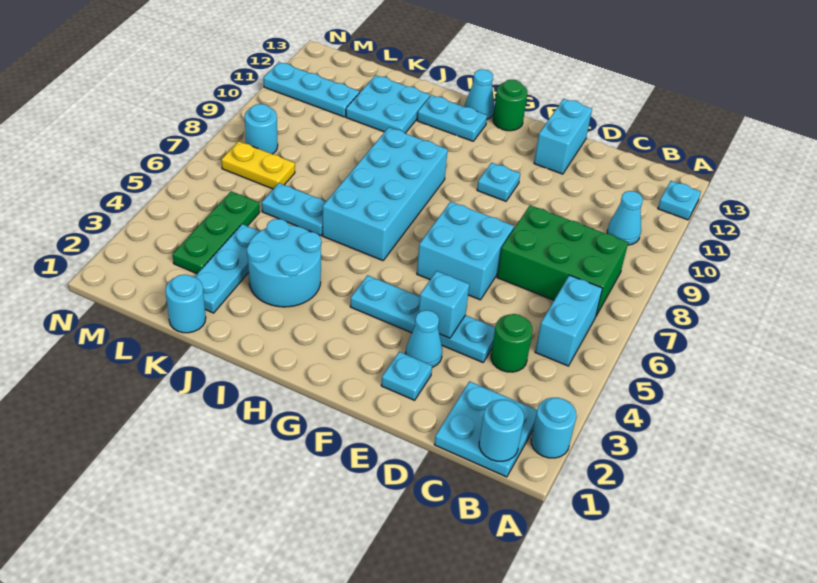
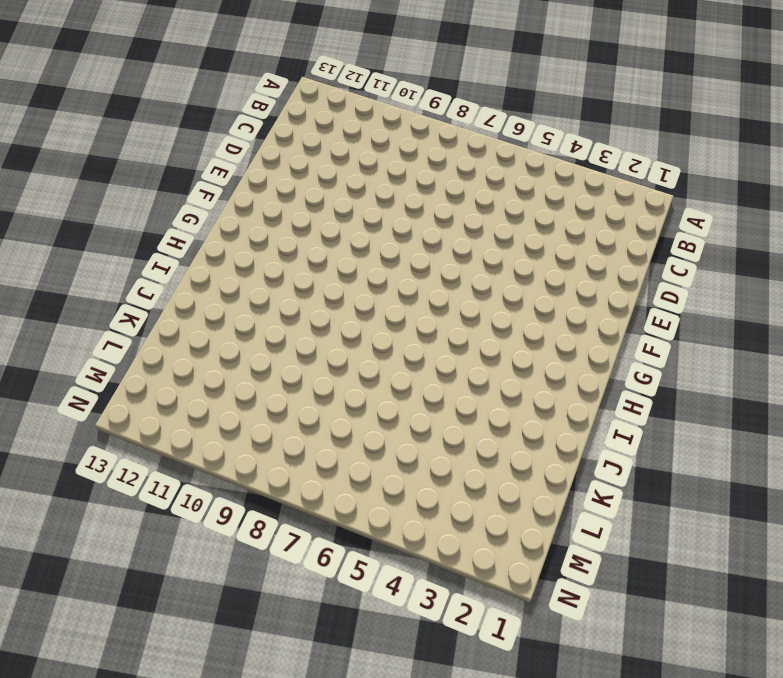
none -> cyan 1x1 round brick [531,398,577,458]
none -> cyan 1x1 plate [658,181,701,220]
none -> cyan 2x2 plate [434,381,537,477]

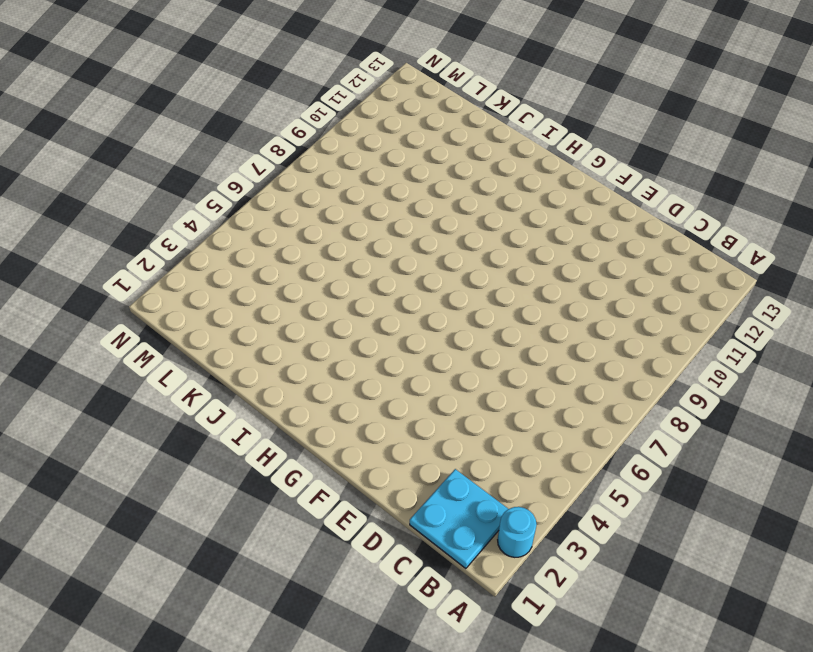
none -> cyan 1x1 plate [658,181,701,220]
none -> cyan 1x2 brick [535,275,602,366]
none -> green 2x3 brick [497,205,628,316]

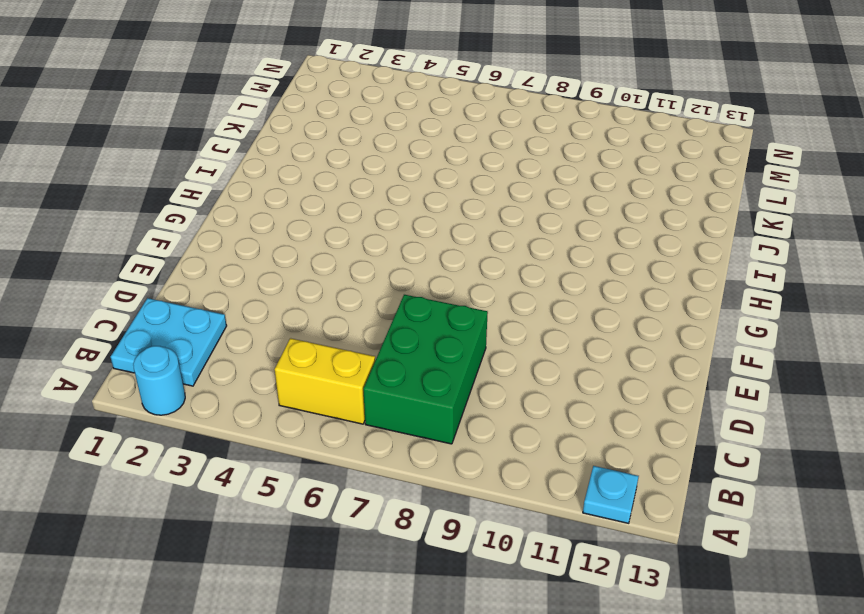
yellow 1x2 brick [275,338,375,424] -> cyan 1x2 brick [535,275,602,366]
none -> cyan 1x1 cone [607,191,643,245]
none -> green 1x1 round brick [491,314,533,372]
none -> cyan 1x4 plate [350,275,495,362]

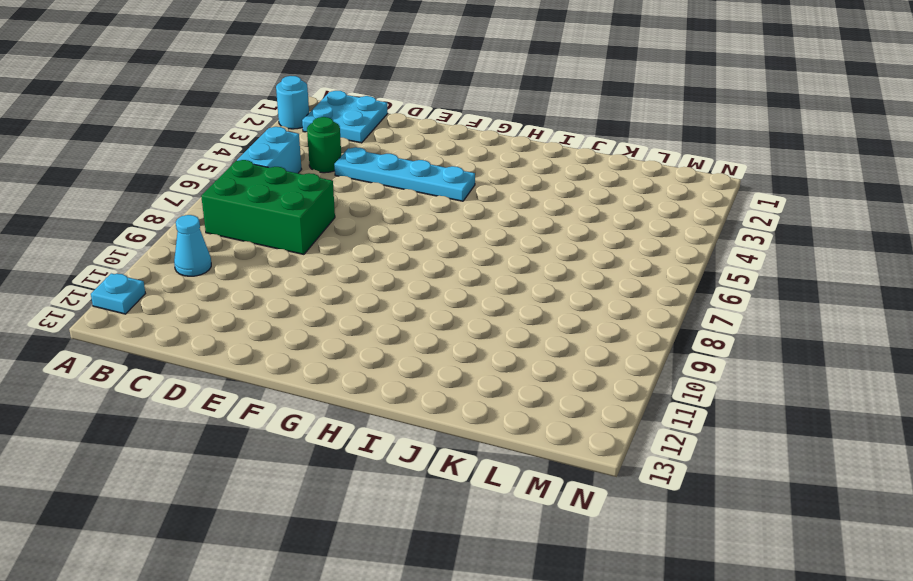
none -> cyan 1x1 plate [381,352,432,400]
none -> cyan 1x1 cone [406,310,442,367]
none -> cyan 2x2 brick [417,202,514,300]

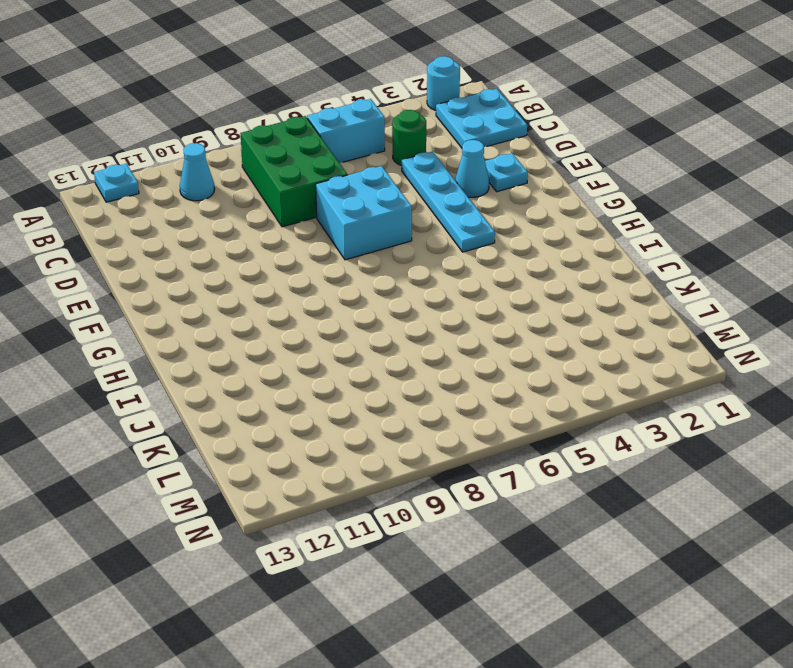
none -> cyan 1x2 brick [534,99,592,174]
none -> cyan 1x1 plate [477,163,520,201]
none -> green 1x1 round brick [493,80,527,131]

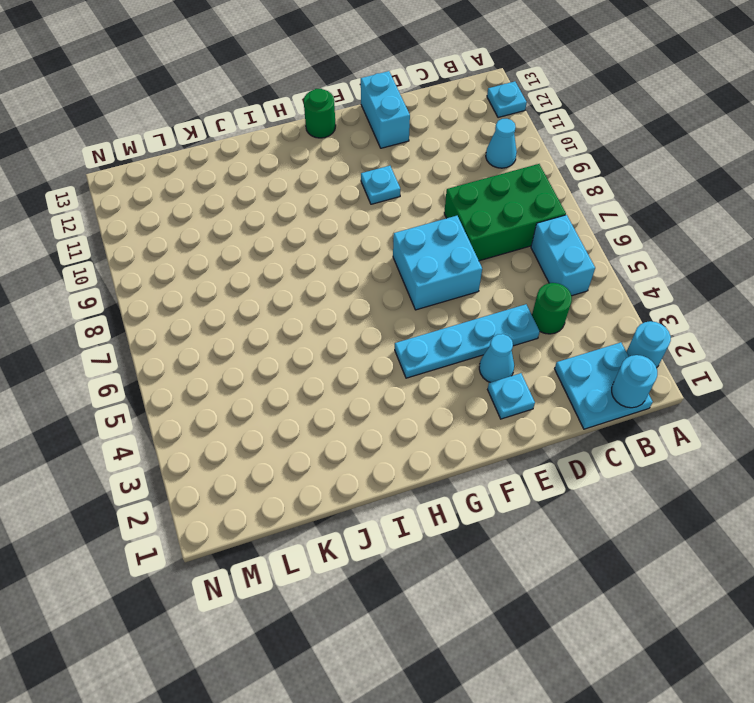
none -> cyan 2x4 brick [323,128,448,261]
none -> cyan 1x2 plate [417,95,487,141]
none -> cyan 1x1 cone [465,69,495,119]

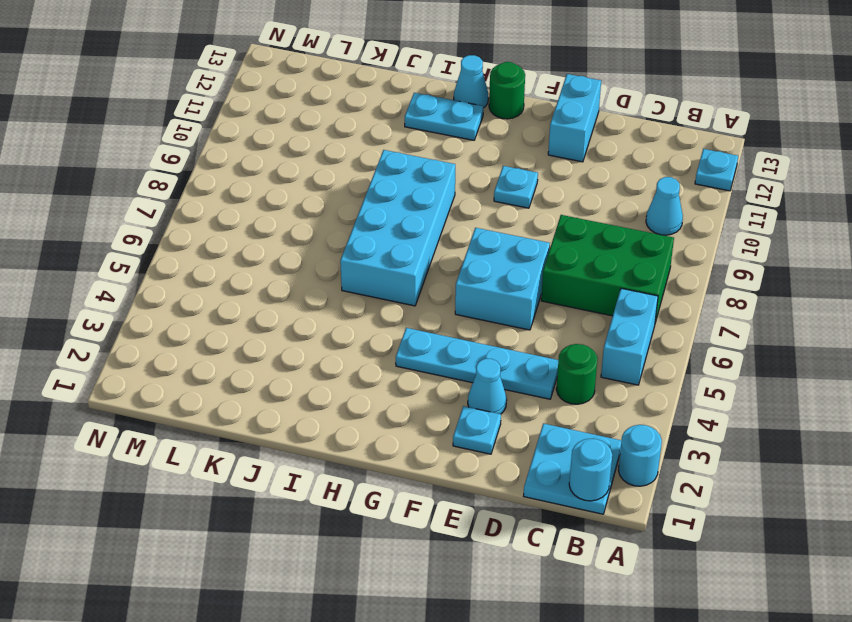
none -> cyan 2x2 round brick [247,219,321,307]
none -> cyan 1x2 plate [262,183,326,236]
none -> cyan 2x2 plate [346,75,430,133]

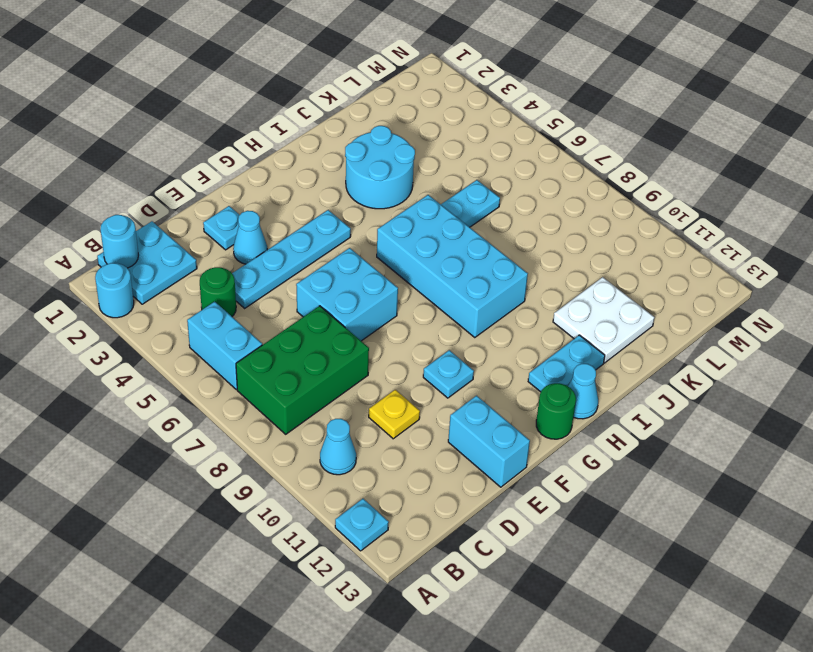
yellow 1x1 plate [369,390,420,439] -> none
white 2x2 plate [553,277,654,363] -> cyan 2x2 plate [346,75,430,133]
none -> cyan 1x1 round brick [165,274,206,333]
none -> cyan 1x3 plate [195,224,260,313]
none -> green 1x3 plate [173,191,260,274]

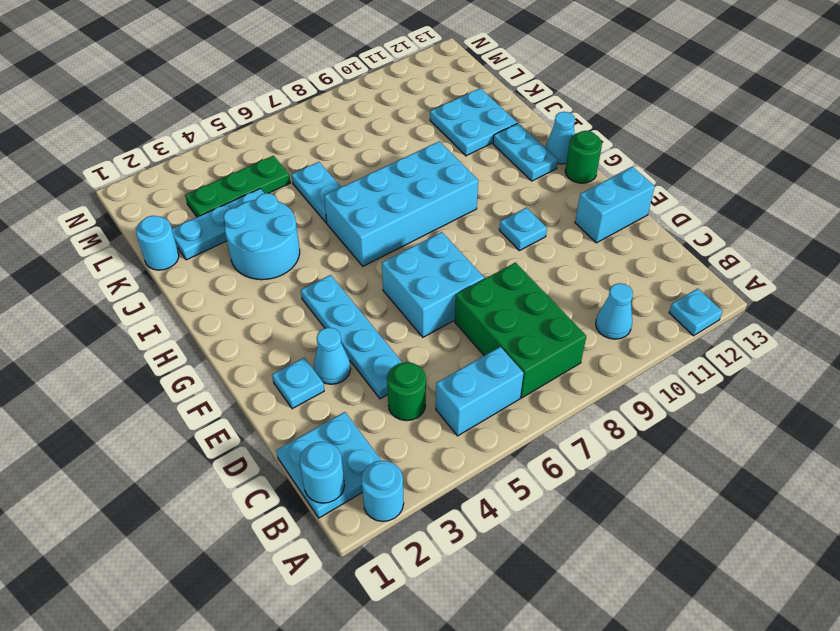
none -> yellow 1x2 plate [221,141,295,189]
none -> cyan 1x3 plate [264,62,359,117]
none -> cyan 1x1 round brick [245,104,278,154]

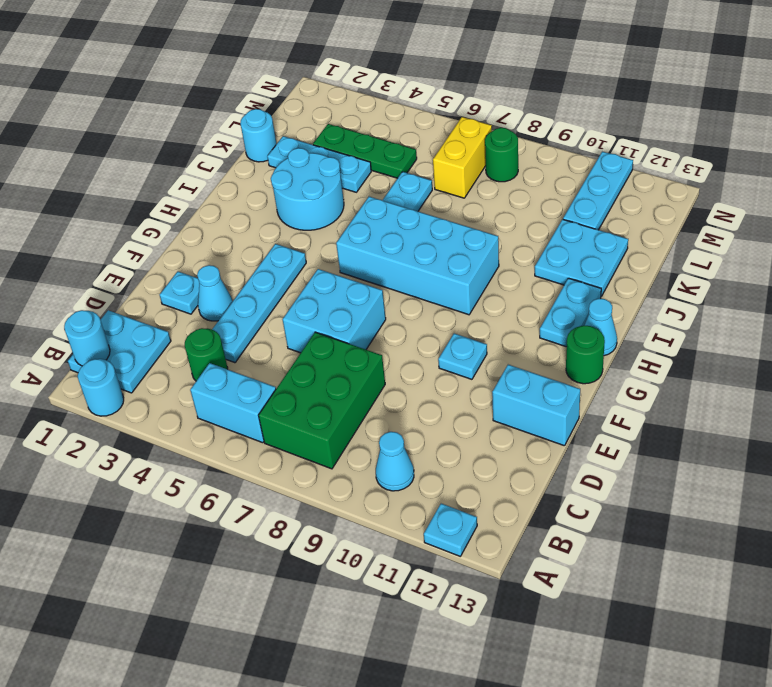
yellow 1x2 brick [433,117,492,198] -> yellow 1x2 plate [221,141,295,189]
green 1x1 round brick [485,128,518,182] -> cyan 1x1 round brick [245,104,278,154]
none -> cyan 1x1 brick [419,271,469,338]

